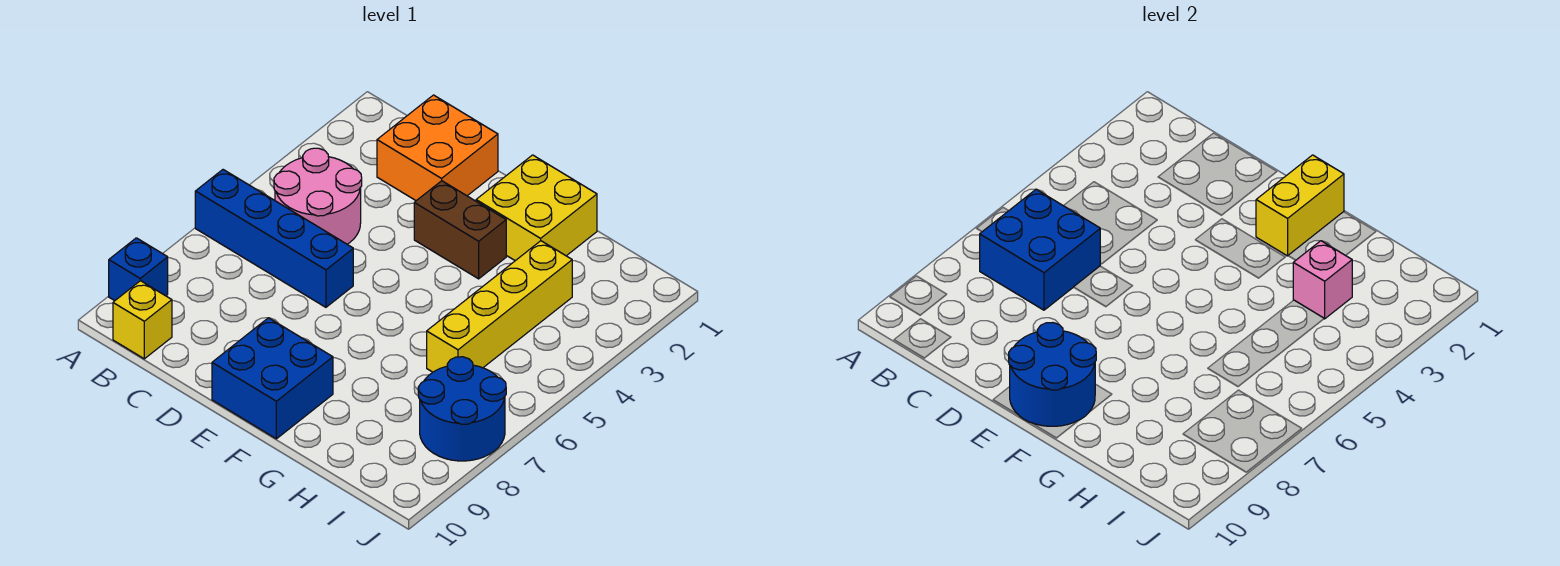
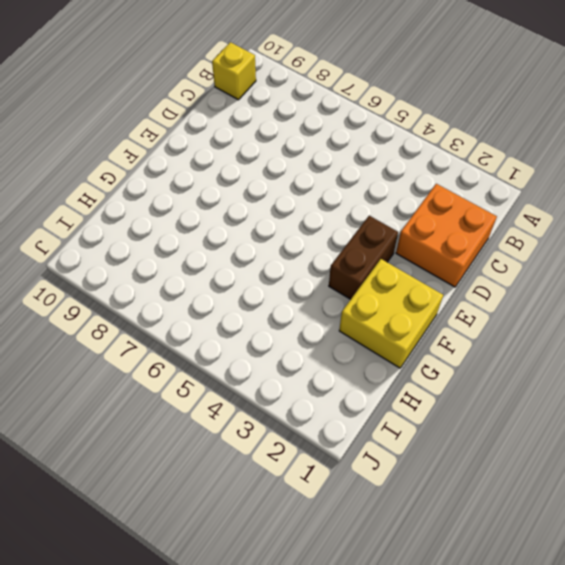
none -> blue 1x4 brick [195,170,353,307]
none -> blue 1x1 brick [109,238,168,301]
none -> pink 2x2 round brick [274,148,362,244]

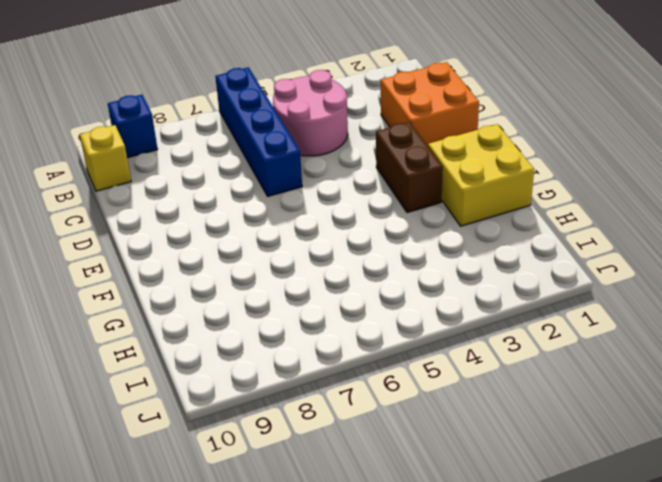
none -> blue 2x2 brick [212,318,333,439]
none -> yellow 1x4 brick [427,241,572,372]
none -> blue 2x2 round brick [418,357,506,461]

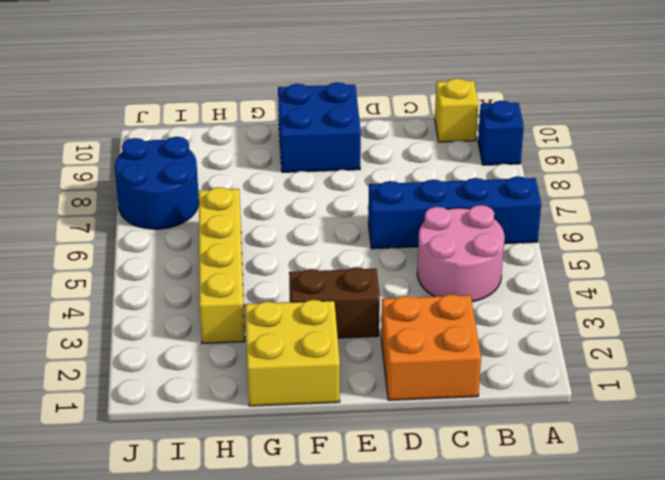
none -> blue 2x2 brick [980,189,1100,310]
none -> blue 2x2 round brick [1009,323,1096,426]
none -> yellow 1x2 brick [1256,155,1344,256]

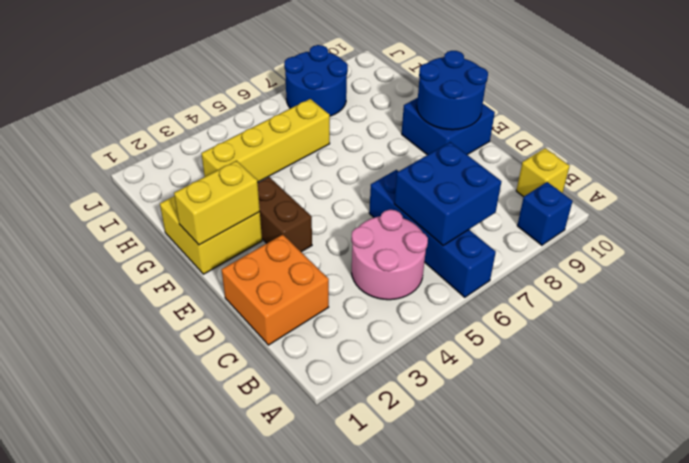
none -> pink 1x1 brick [1293,241,1352,319]

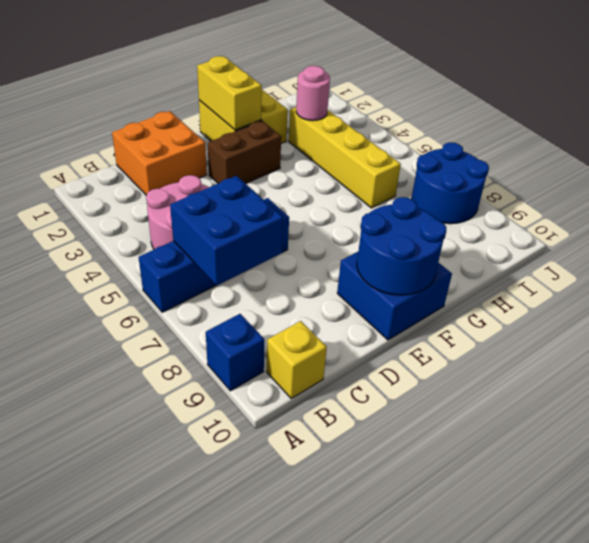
pink 1x1 round brick [296,66,330,121] -> pink 1x1 brick [1293,241,1352,319]

